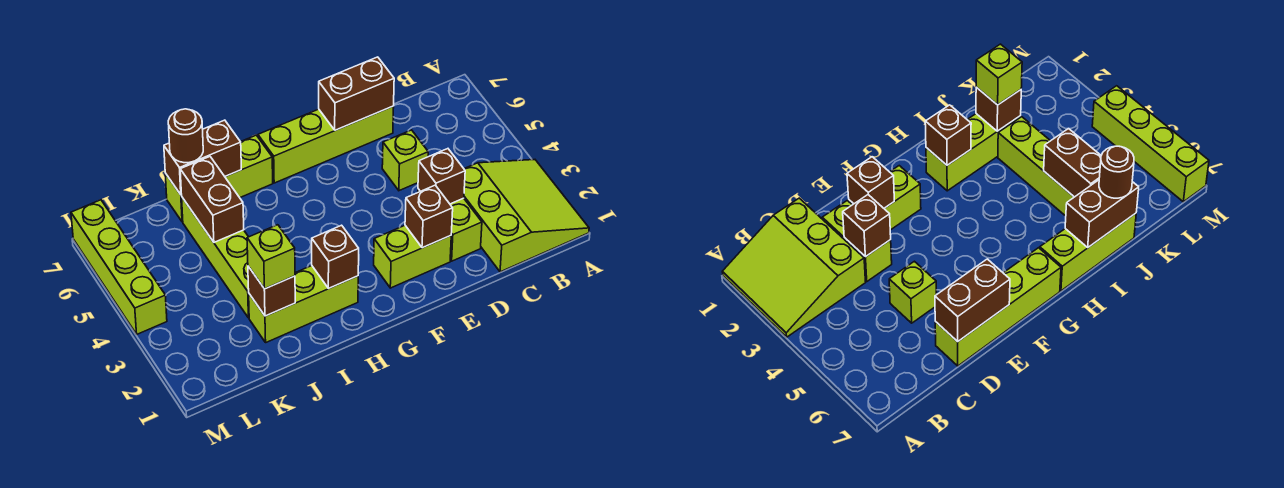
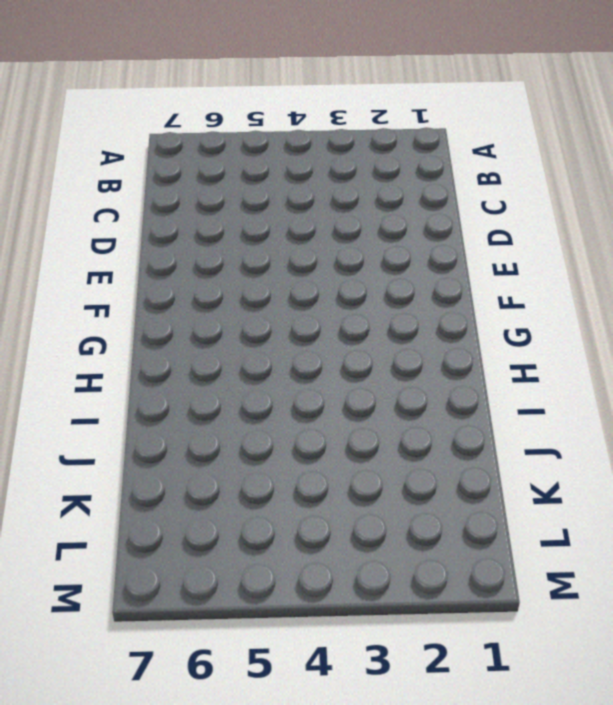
none -> lime 3x3 slope [464,160,589,272]
none -> lime 1x2 brick [418,189,482,261]
none -> lime 1x1 brick [382,130,428,191]

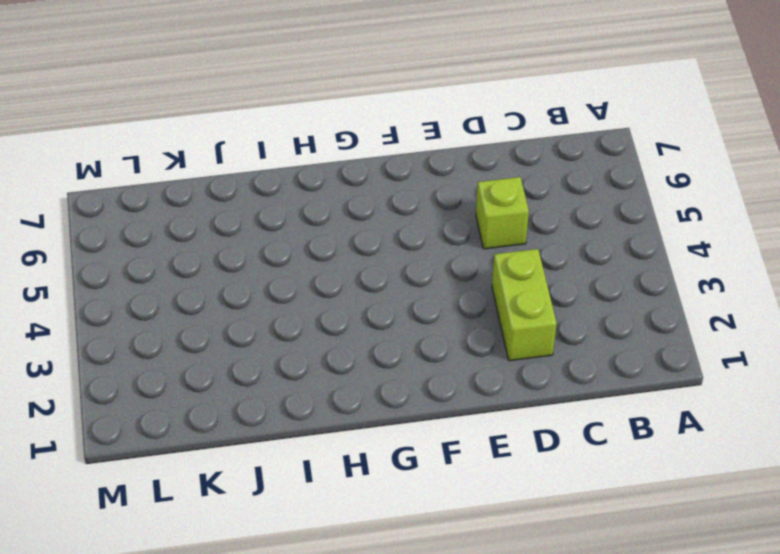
none -> lime 3x3 slope [464,160,589,272]
none -> lime 1x4 brick [258,106,394,183]
none -> lime 1x2 brick [374,226,451,288]

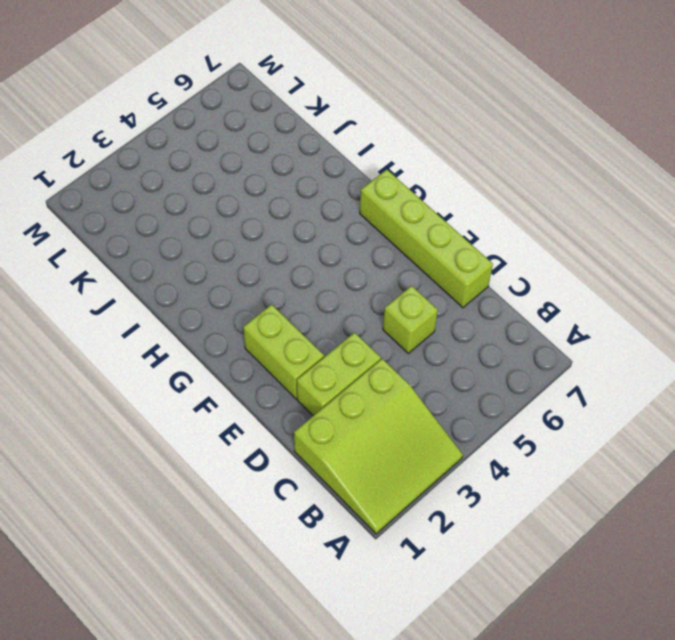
none -> lime 1x3 brick [249,266,358,342]
none -> lime 1x3 brick [165,135,273,222]
none -> lime 1x4 brick [182,198,249,318]

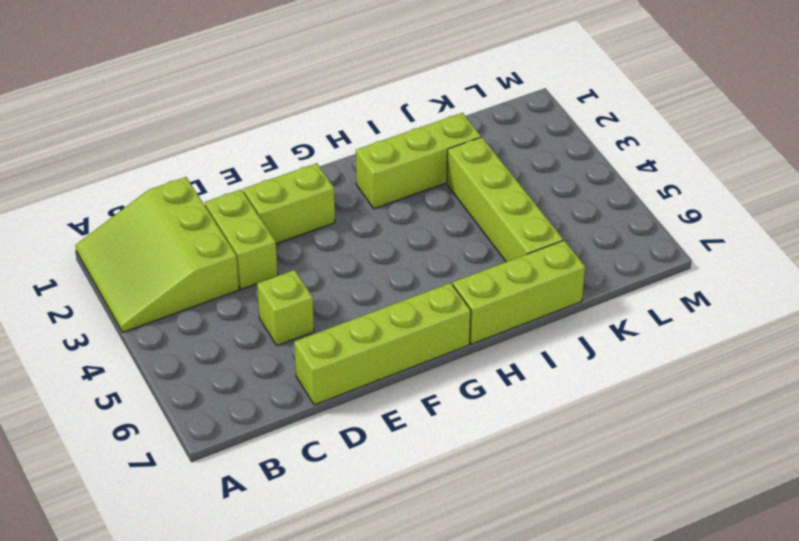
none -> lime 1x4 brick [71,200,167,334]
none -> brown 1x1 brick [418,149,465,204]
none -> brown 1x2 brick [319,57,394,130]

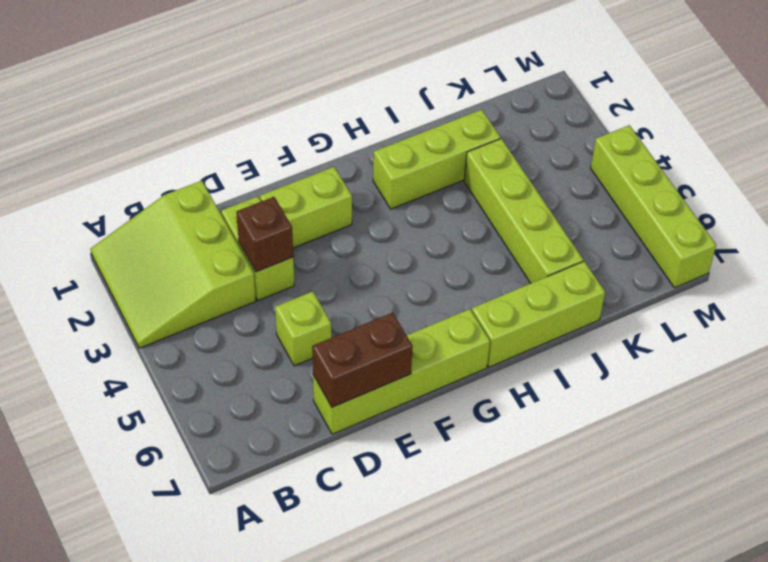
none -> brown 1x1 brick [405,185,453,248]
none -> brown 1x1 brick [312,225,359,289]
none -> brown 1x2 brick [164,120,241,195]

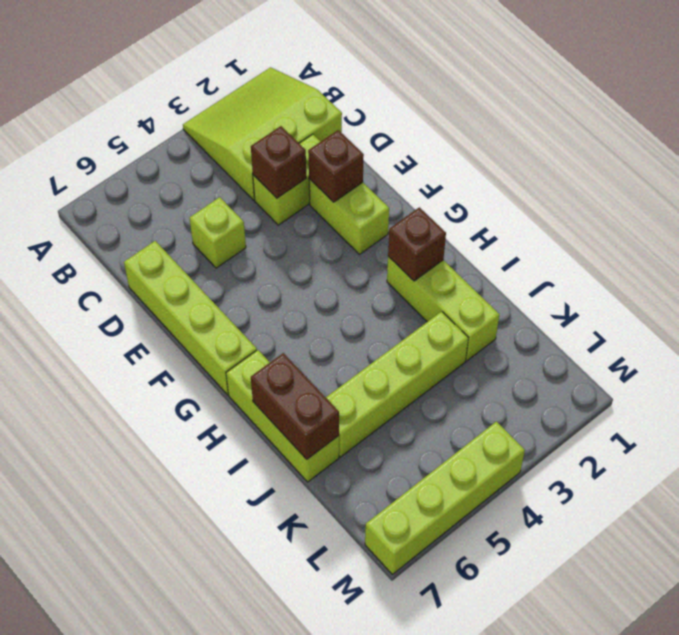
none -> brown 1x2 brick [319,57,394,130]
none -> brown 1x1 brick [248,266,295,316]
none -> brown 1x2 brick [180,157,244,242]

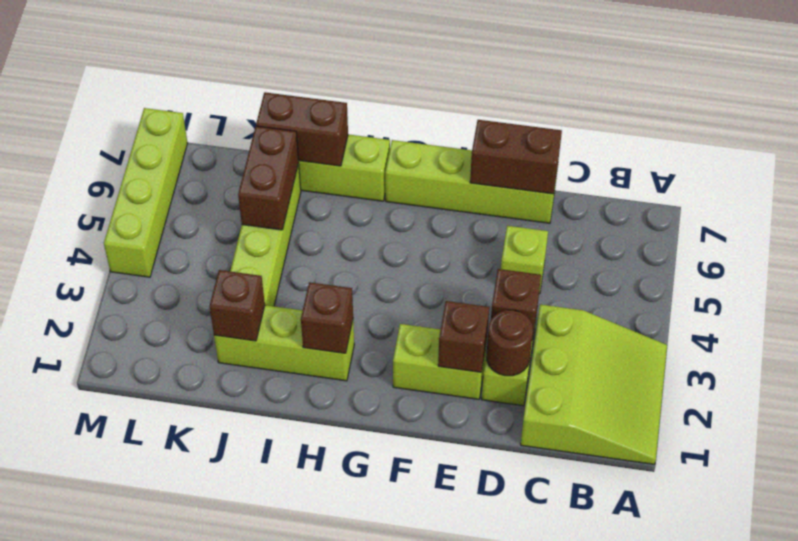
brown 1x1 round brick [487,310,533,376] -> brown 1x1 round brick moved to [168,109,203,163]
none -> lime 1x1 brick [247,225,295,289]

